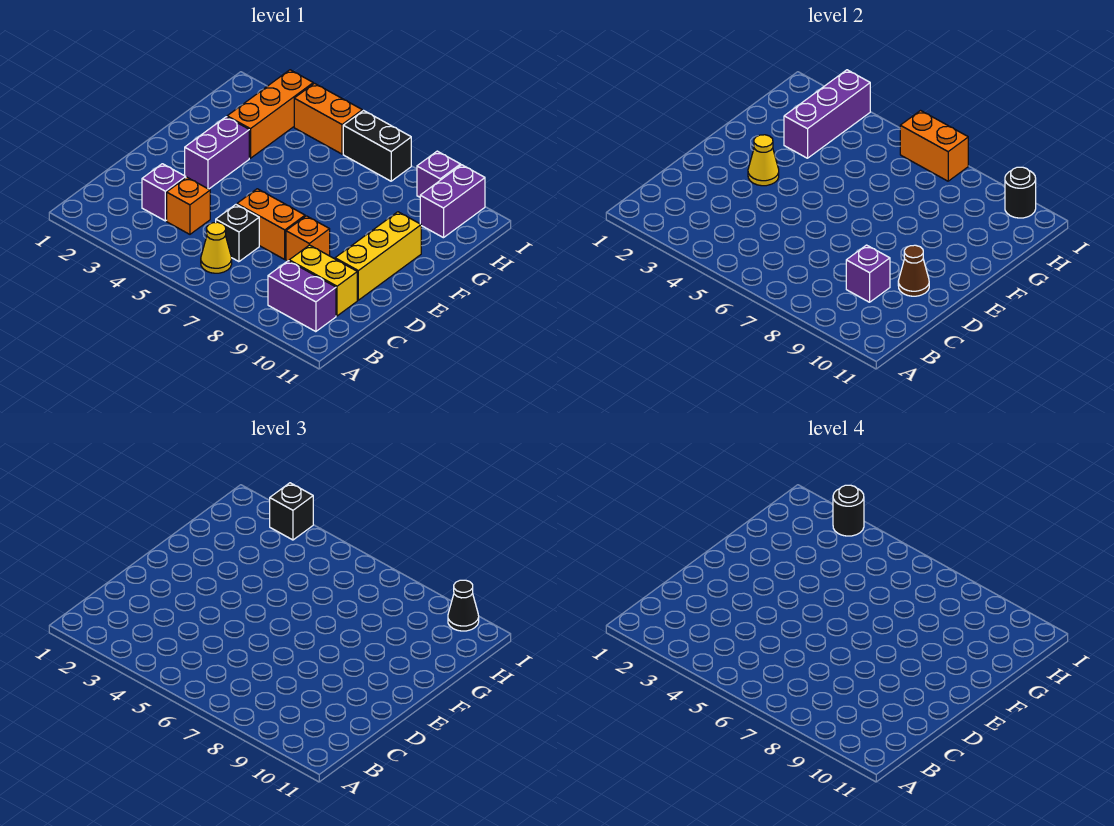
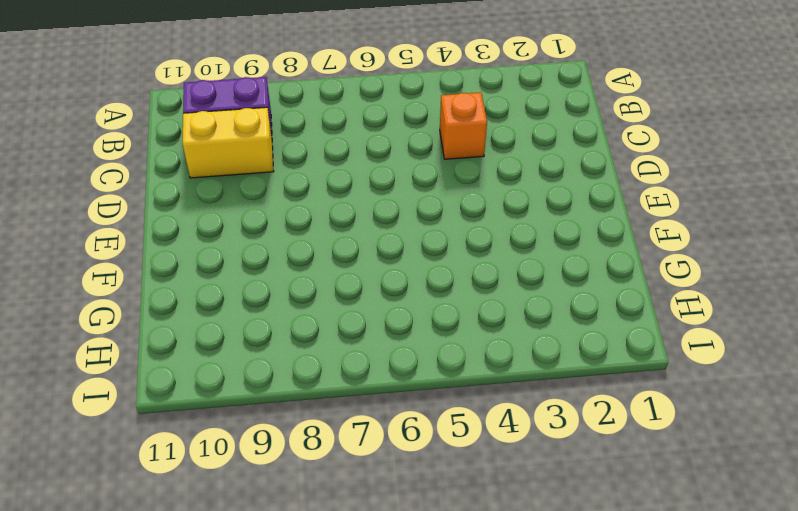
none -> yellow 1x1 cone [201,222,232,273]
none -> purple 1x1 brick [142,164,186,221]
none -> black 1x1 brick [216,205,259,262]

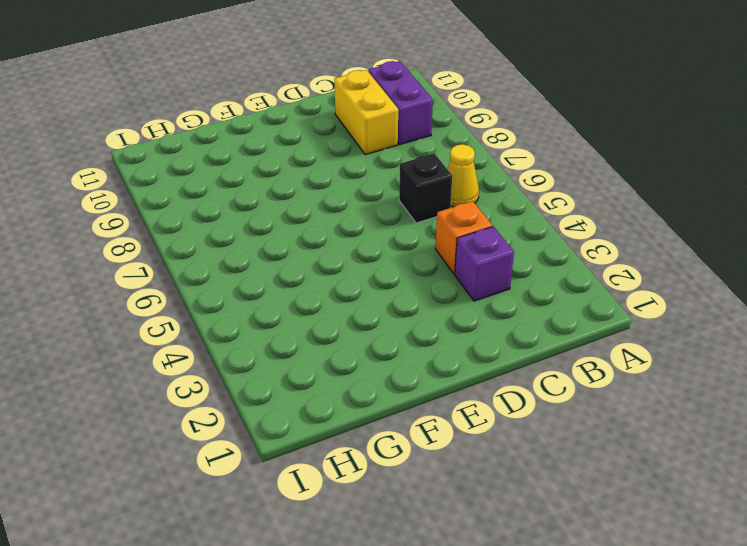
none -> orange 1x2 brick [237,189,305,259]
none -> orange 1x1 brick [286,216,330,261]
none -> yellow 1x3 brick [335,212,421,300]

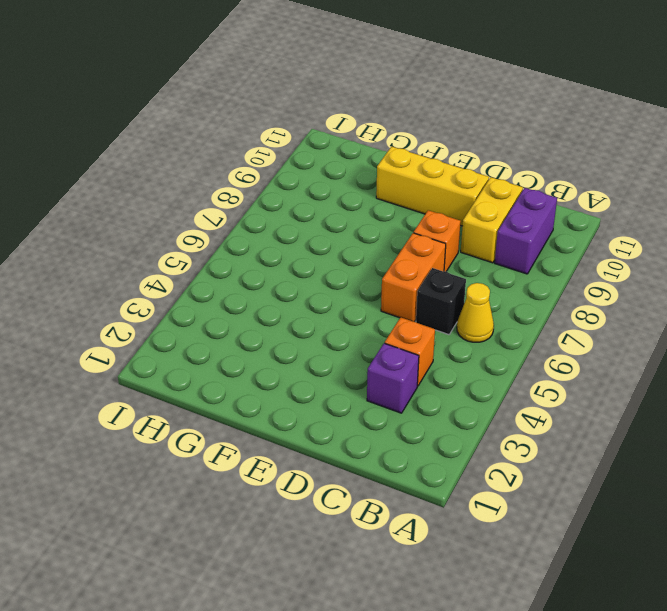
none -> purple 1x2 brick [185,117,249,189]
none -> orange 1x3 brick [227,70,313,158]
none -> purple 1x2 brick [420,165,485,238]

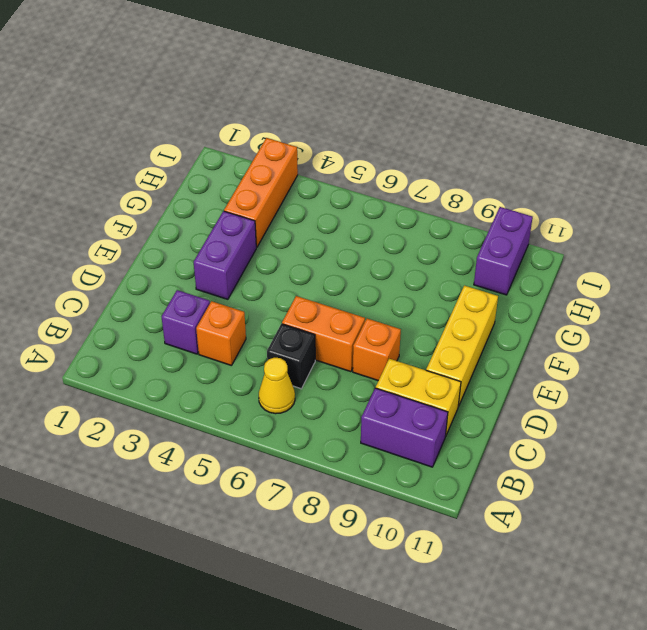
none -> orange 1x2 brick [294,83,362,154]
none -> black 1x2 brick [343,111,411,181]
none -> purple 1x1 brick [417,151,461,197]

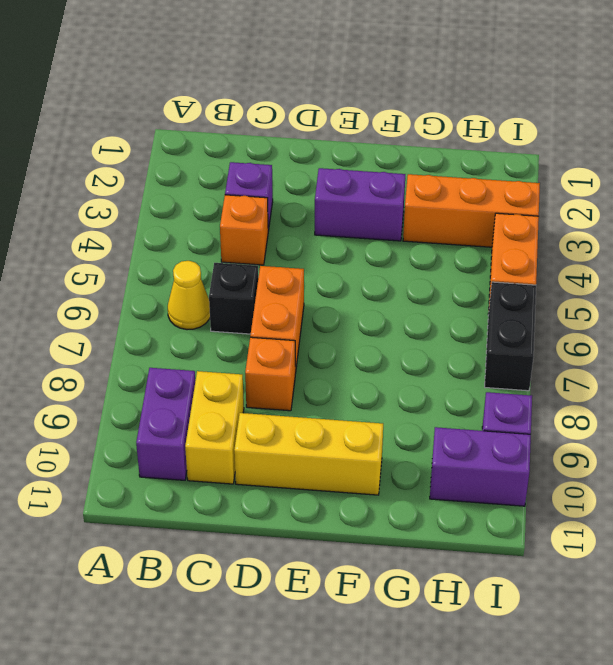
none -> purple 1x1 brick [846,245,890,302]
none -> brown 1x1 cone [898,245,929,296]
none -> yellow 1x1 cone [748,135,779,186]

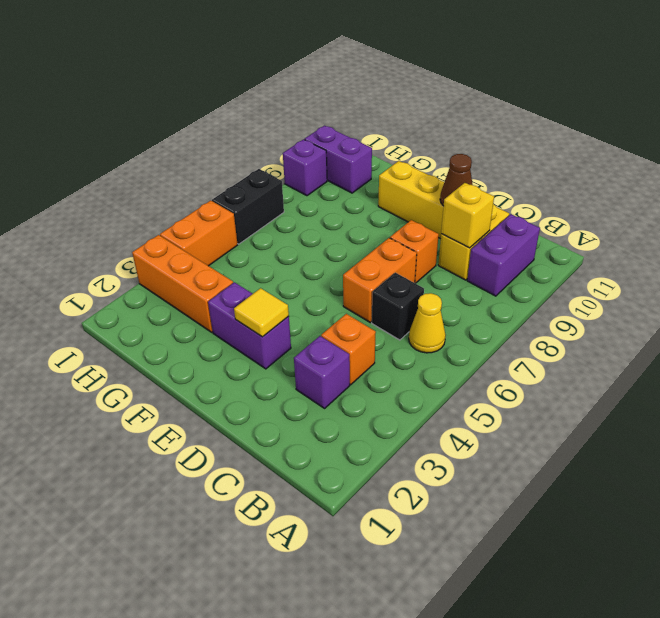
yellow 1x1 brick [441,183,494,248] -> purple 1x1 brick [846,245,890,302]
yellow 1x1 tile [234,288,289,337] -> yellow 1x1 cone [748,135,779,186]
none -> purple 1x3 brick [784,70,870,158]
none -> orange 1x2 brick [900,111,968,181]
none -> black 1x1 round brick [1005,167,1036,218]

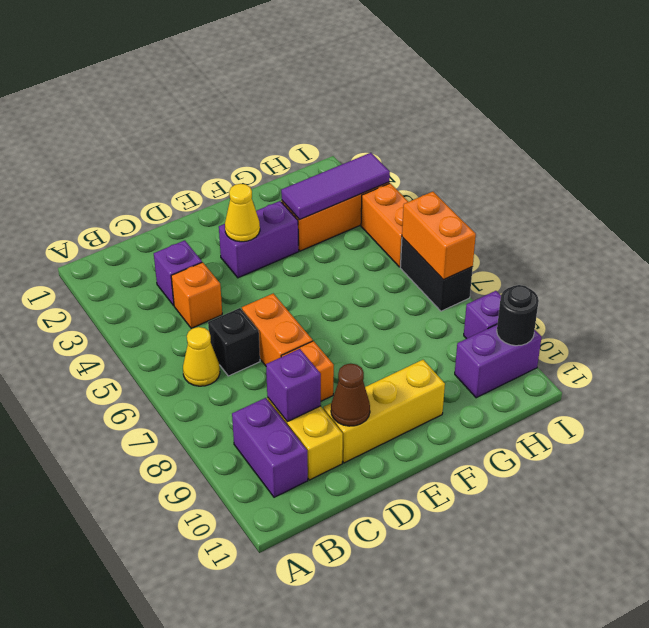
purple 1x3 tile [281,153,390,220] -> purple 1x3 brick [784,70,870,158]
none -> black 1x1 brick [270,483,313,540]
none -> black 1x1 cone [448,580,479,631]
none -> black 1x1 round brick [833,485,864,536]

